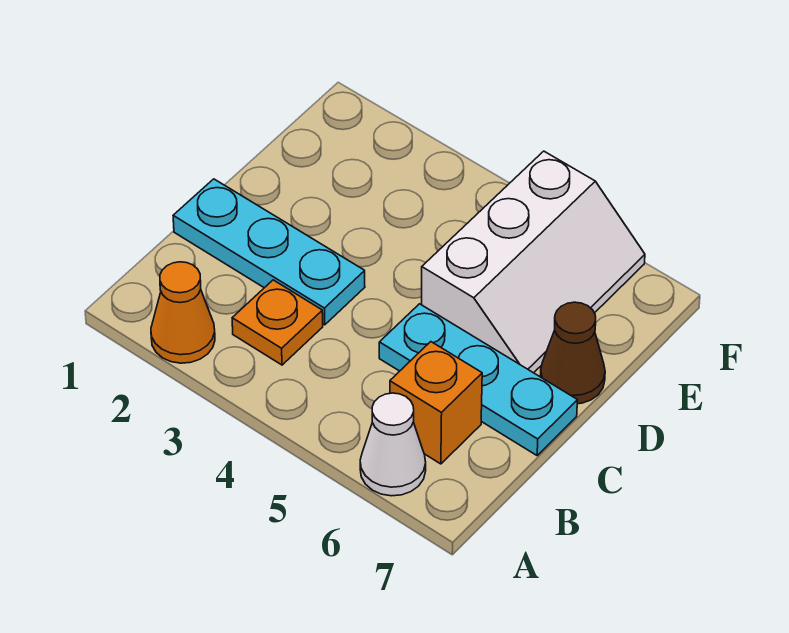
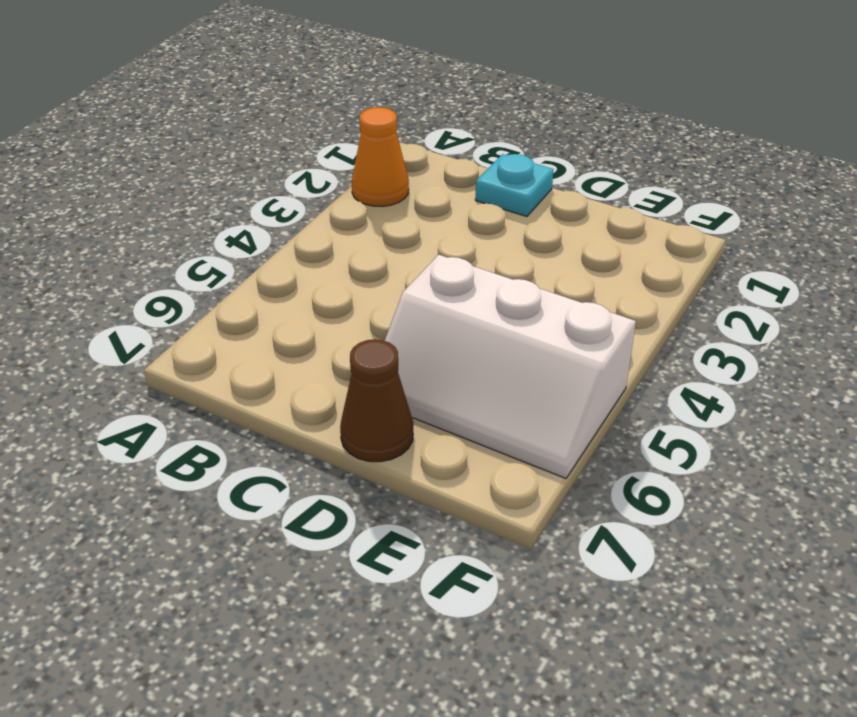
cyan 1x1 plate [475,154,554,217] -> cyan 1x3 plate [173,179,365,325]
none -> white 1x1 cone [360,393,426,496]
none -> orange 1x1 plate [232,280,323,365]

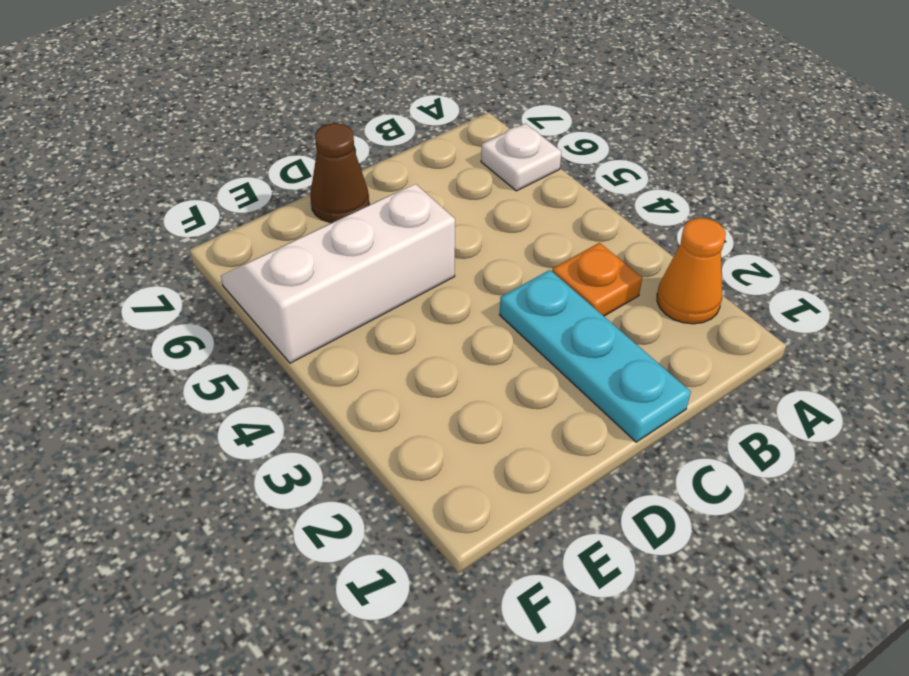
white 1x1 plate [481,123,562,191] -> white 1x1 cone [360,393,426,496]
none -> orange 1x1 brick [390,342,482,464]
none -> cyan 1x3 plate [379,304,577,455]

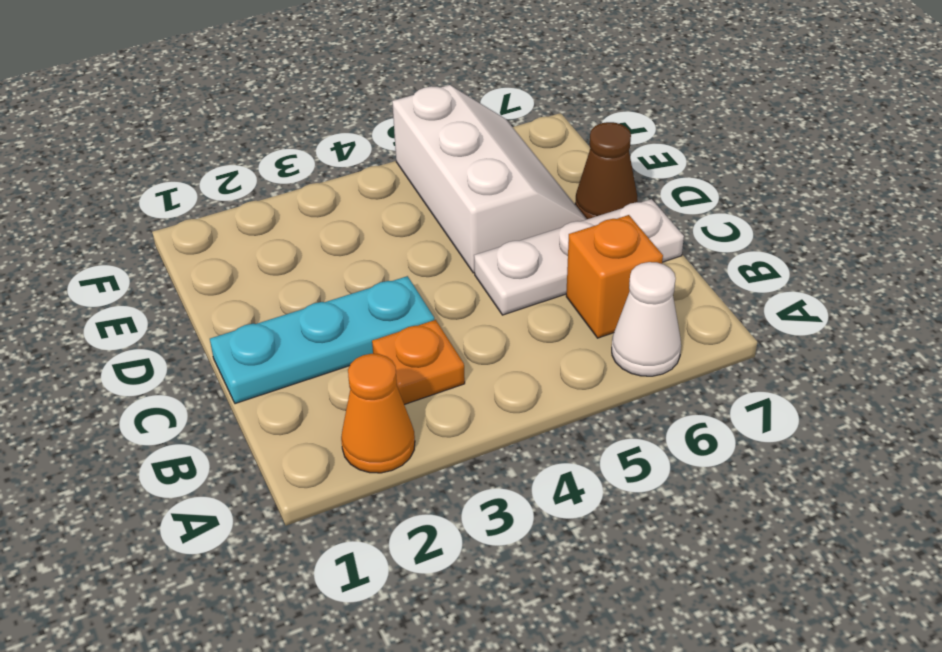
white 1x3 plate [474,199,684,315] -> cyan 1x3 plate [379,304,577,455]

